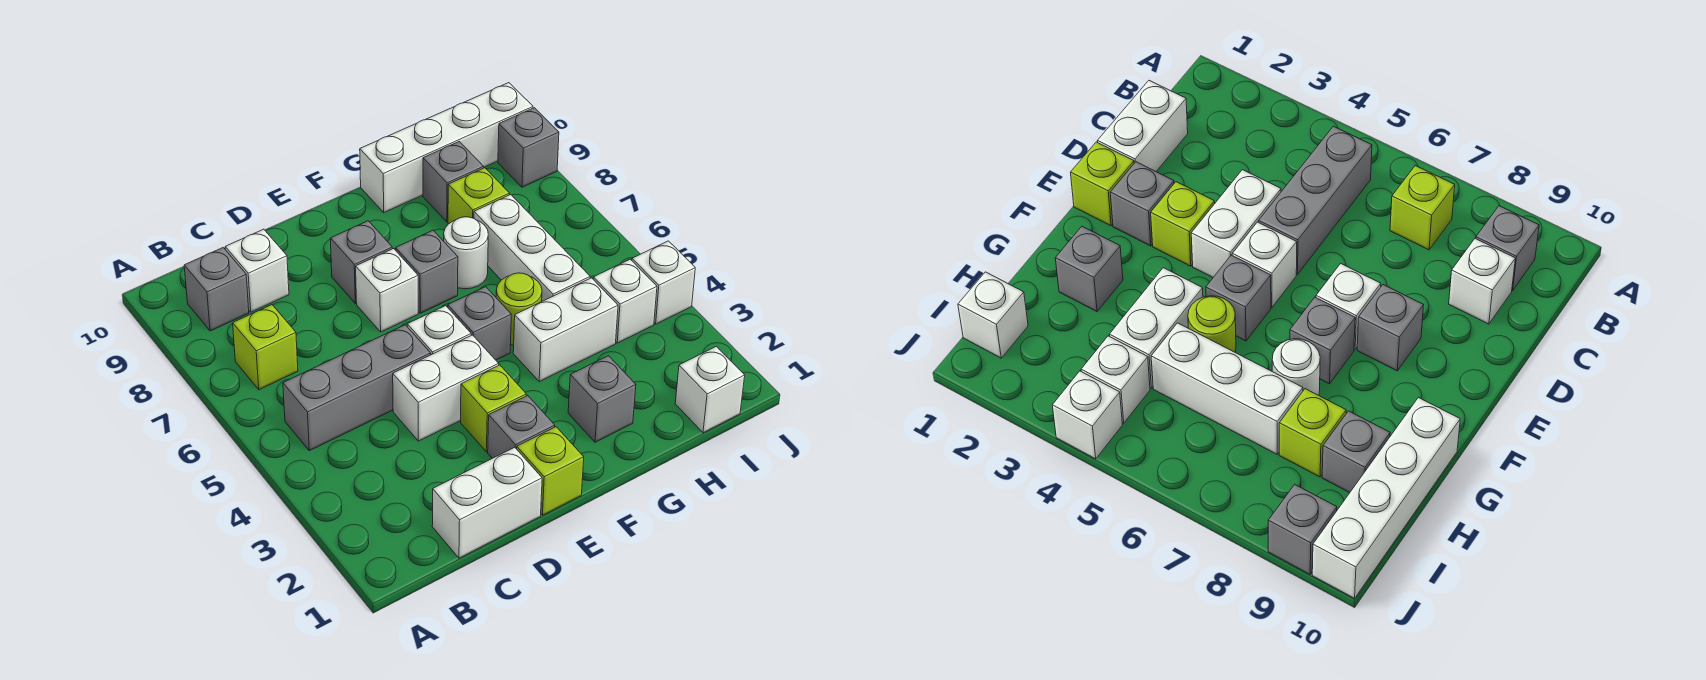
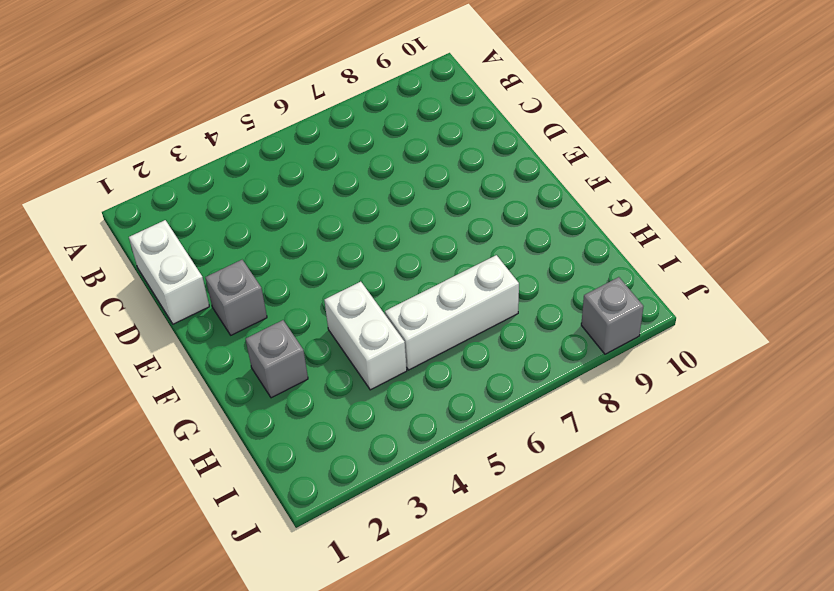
none -> grey 1x3 brick [283,325,431,451]
none -> lime 1x1 brick [233,305,298,390]
none -> grey 1x1 brick [184,248,249,331]

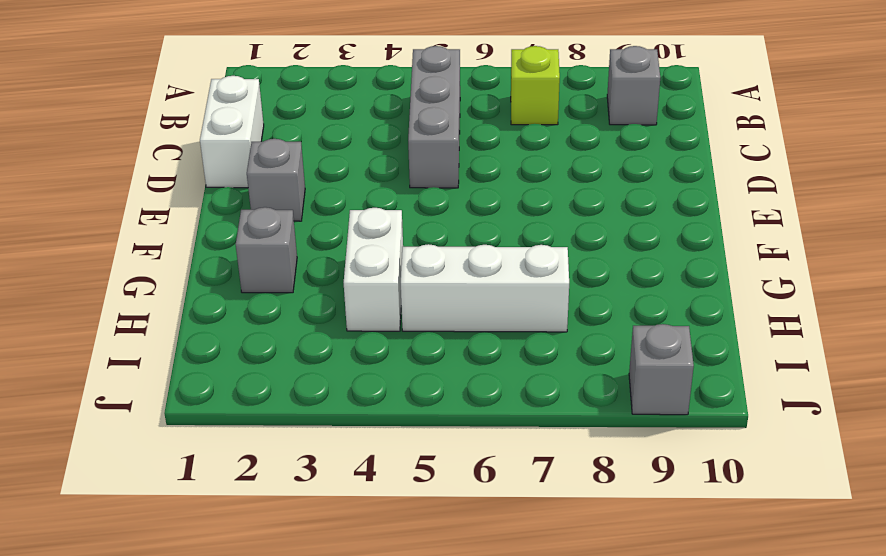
none -> white 1x1 brick [225,229,289,312]
none -> white 1x2 brick [393,335,499,441]
none -> lime 1x1 brick [517,427,584,515]

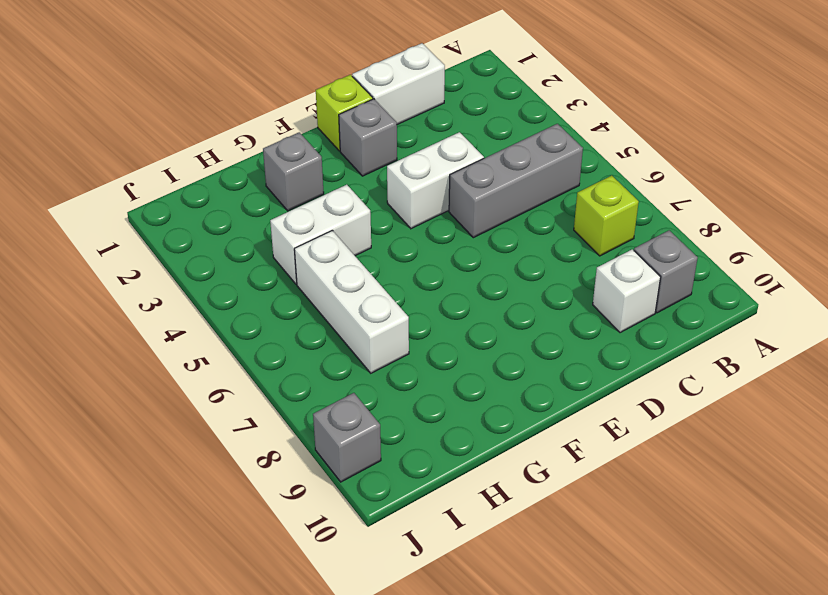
none -> lime 1x1 brick [460,365,526,452]
none -> white 1x1 brick [407,306,471,355]
none -> white 1x1 brick [356,249,418,332]

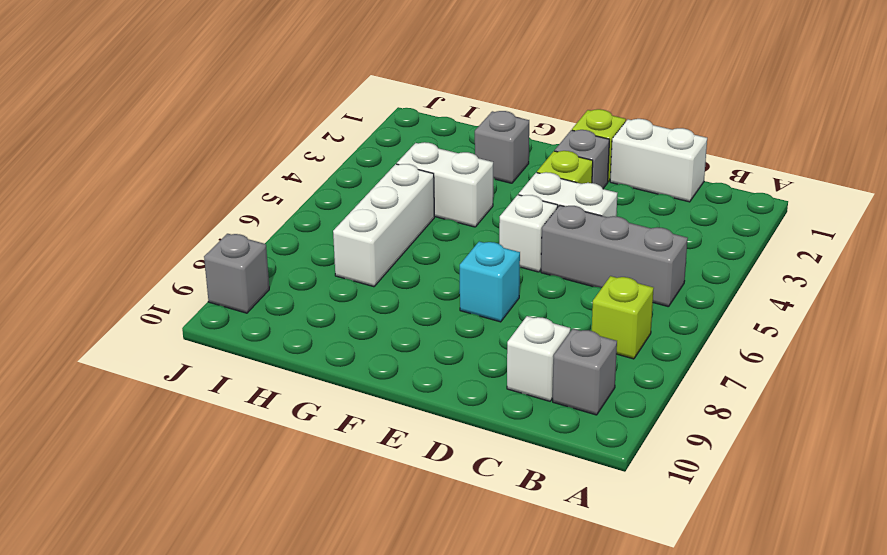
cyan 1x1 brick [460,242,520,322] -> white 1x1 brick [356,249,418,332]
none -> grey 1x1 brick [330,221,392,303]
none -> grey 1x1 brick [448,287,511,360]
none -> grey 1x1 brick [396,230,458,313]

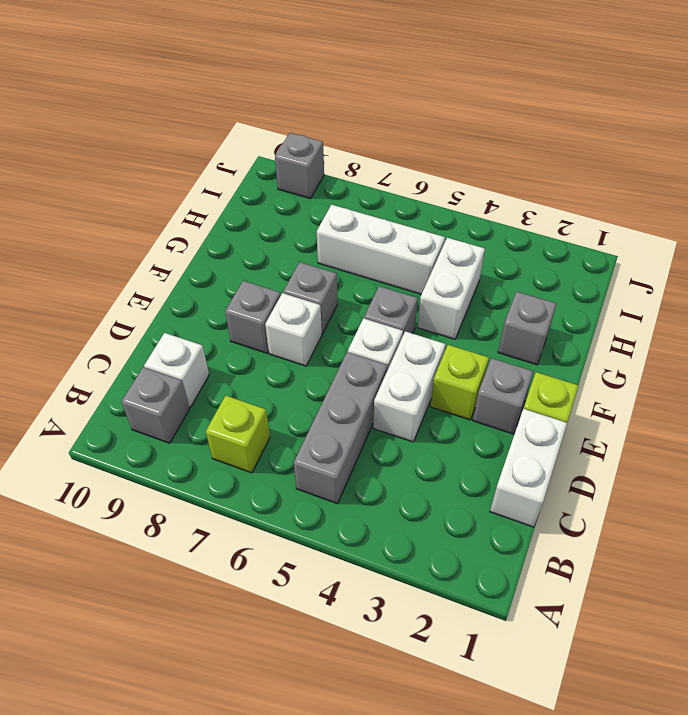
none -> lime 1x1 round brick [496,273,542,345]
none -> white 1x1 round brick [444,217,488,289]
none -> white 1x4 brick [360,83,533,213]

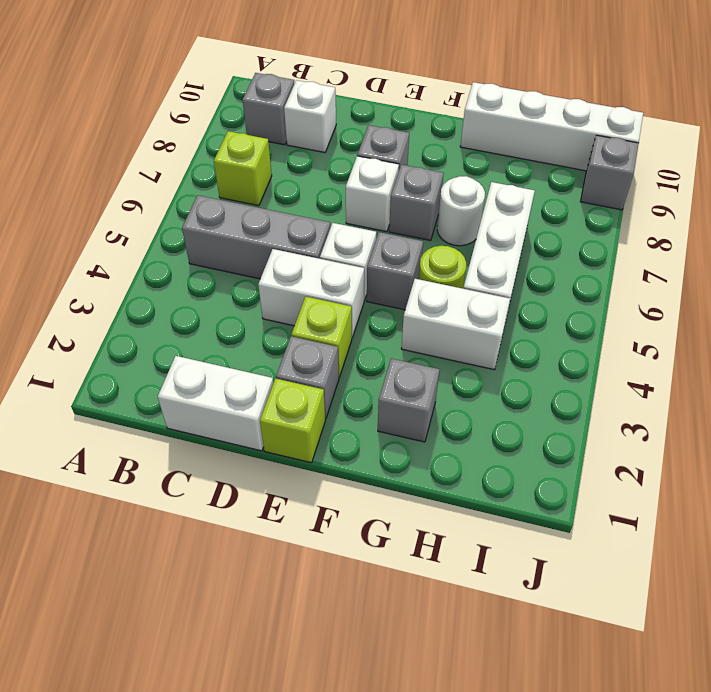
none -> lime 1x1 brick [448,168,510,224]
none -> grey 1x1 brick [423,141,484,222]
none -> white 1x1 brick [675,346,745,433]

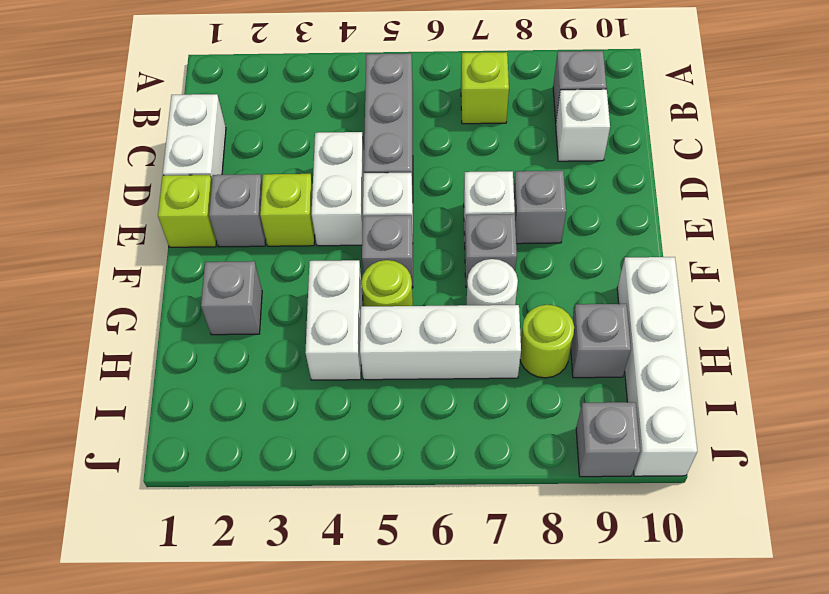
lime 1x1 round brick [520,305,574,378] -> lime 1x1 brick [448,168,510,224]
none -> white 1x1 brick [675,346,745,433]
none -> white 1x1 brick [593,259,657,343]
none -> white 1x1 brick [632,241,695,324]

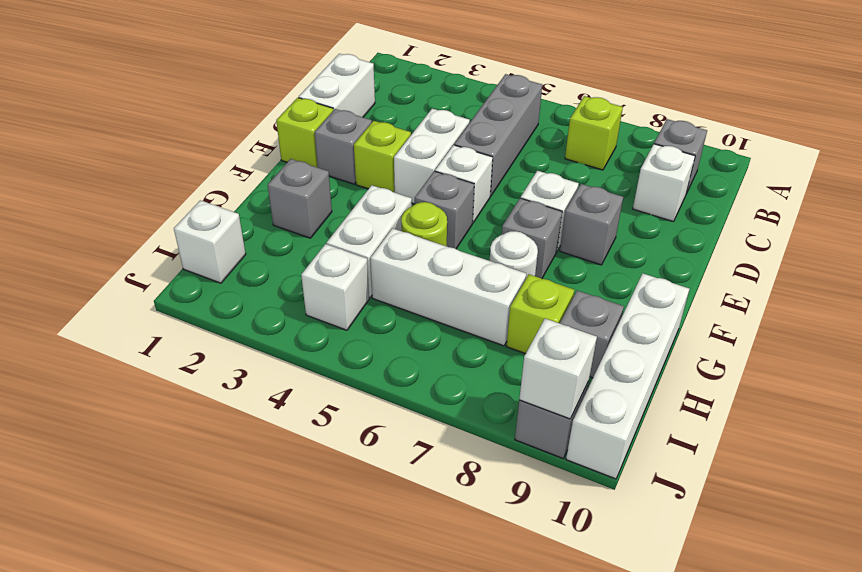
white 1x1 brick [519,319,597,419] -> white 1x1 brick moved to [632,241,695,324]

